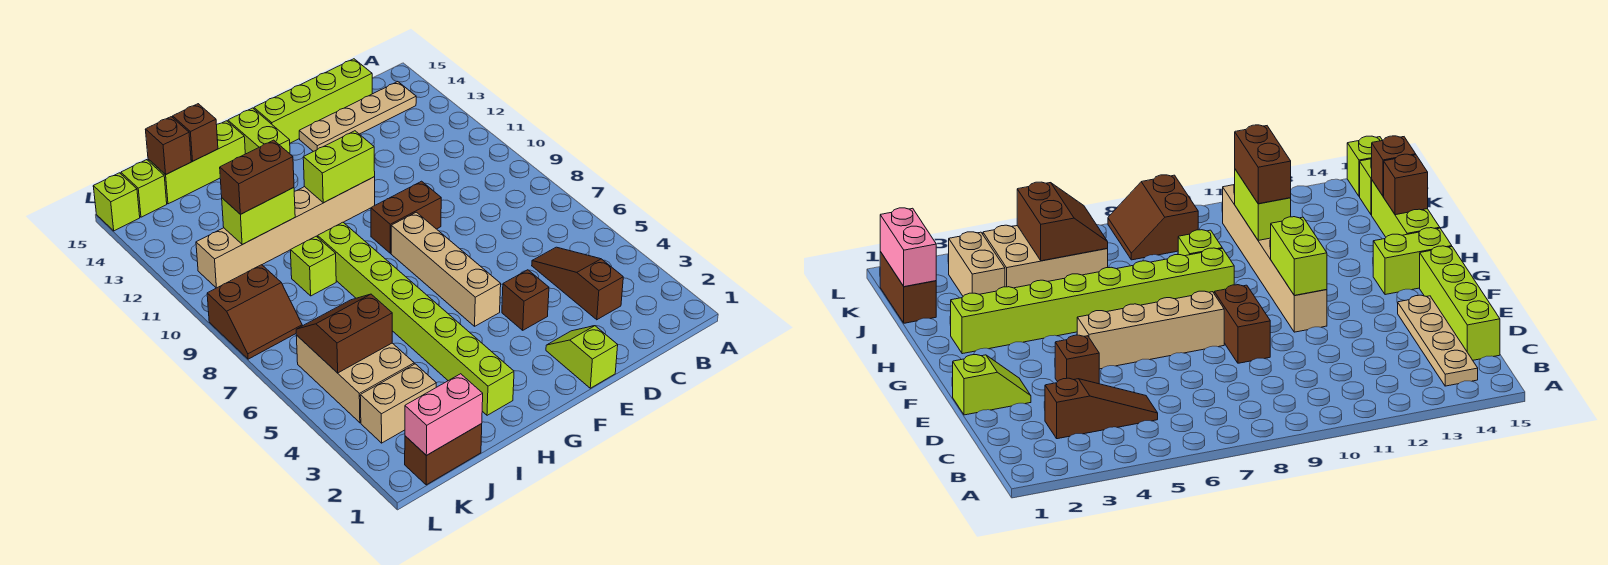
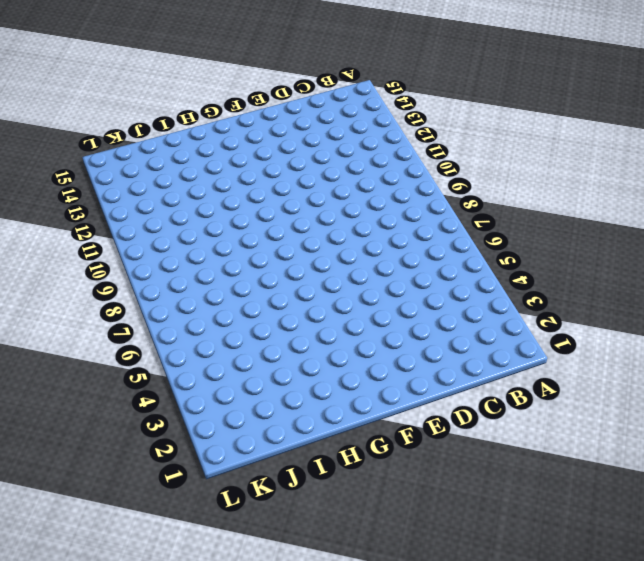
none -> tan 1x4 plate [299,82,416,152]
none -> brown 1x3 slope [532,247,623,320]
none -> lime 1x4 brick [254,59,372,143]

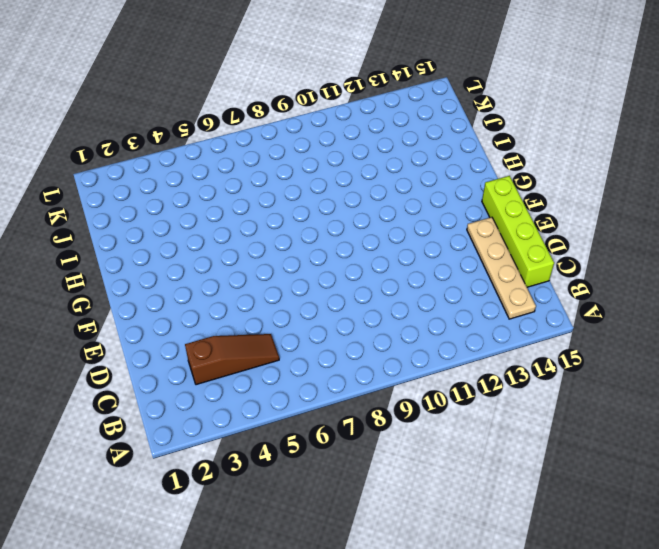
none -> lime 1x2 slope [546,326,618,388]
none -> brown 1x1 brick [502,270,549,330]
none -> brown 1x2 brick [371,181,441,253]

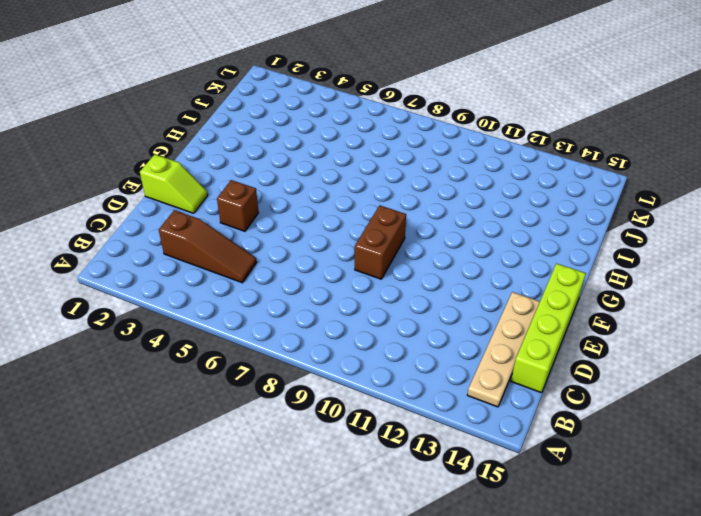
none -> tan 1x4 brick [391,212,501,326]
none -> tan 1x6 brick [196,177,375,288]
none -> lime 1x2 brick [228,108,290,154]

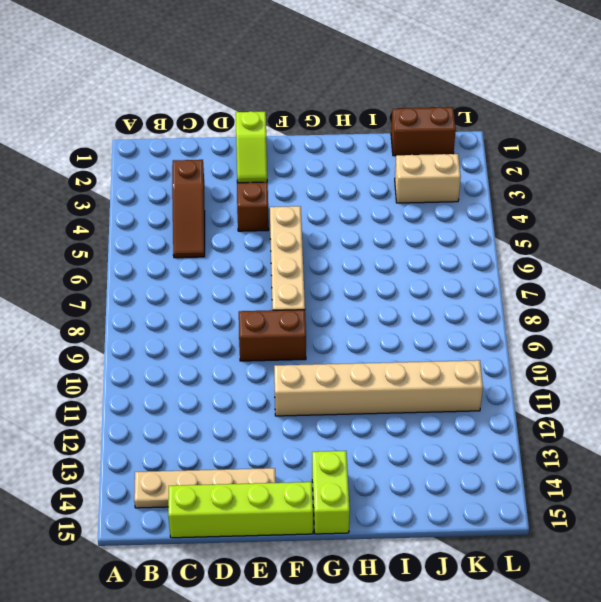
none -> lime 1x8 brick [318,222,514,415]
none -> lime 1x3 brick [148,121,245,204]
none -> lime 1x1 brick [290,236,336,296]

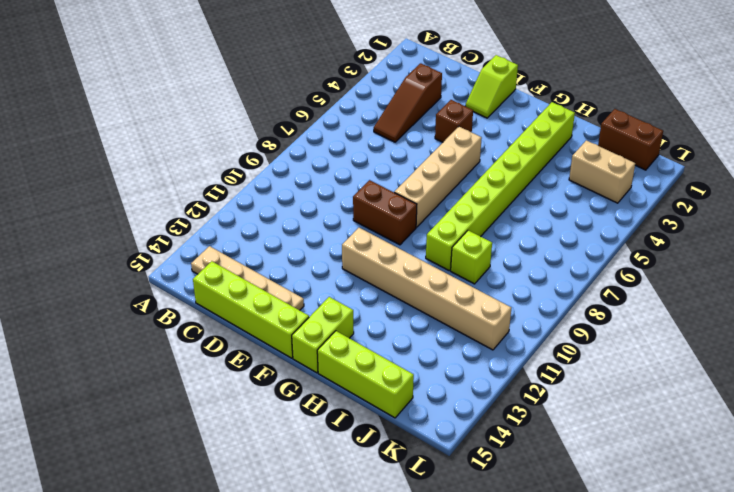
none -> tan 2x3 brick [296,335,414,423]
none -> brown 2x2 slope [207,265,302,359]
none -> lime 1x1 brick [121,160,167,217]

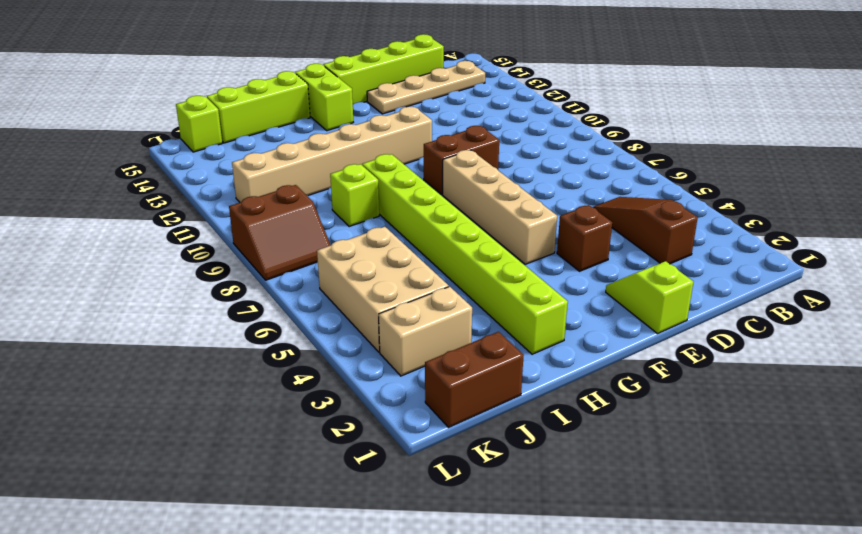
none -> lime 1x1 brick [93,173,140,231]
none -> lime 1x2 brick [303,131,375,203]
none -> lime 1x2 brick [222,188,295,244]

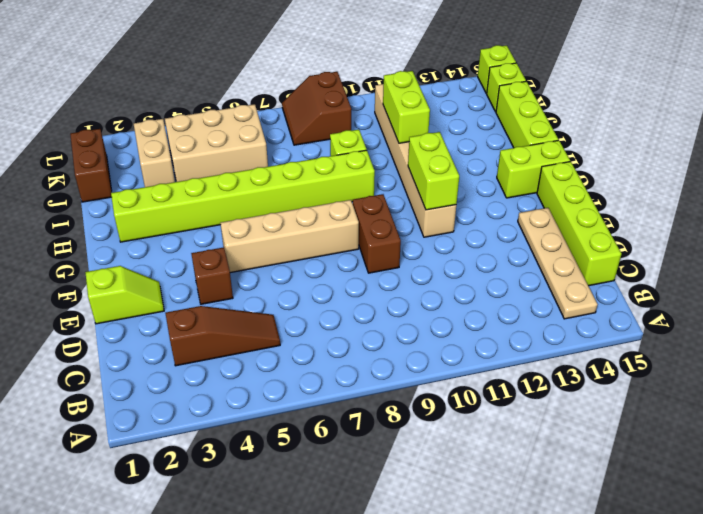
none -> brown 1x1 brick [173,104,218,161]
none -> pink 1x2 brick [405,374,483,455]
none -> brown 2x2 slope [296,294,392,373]

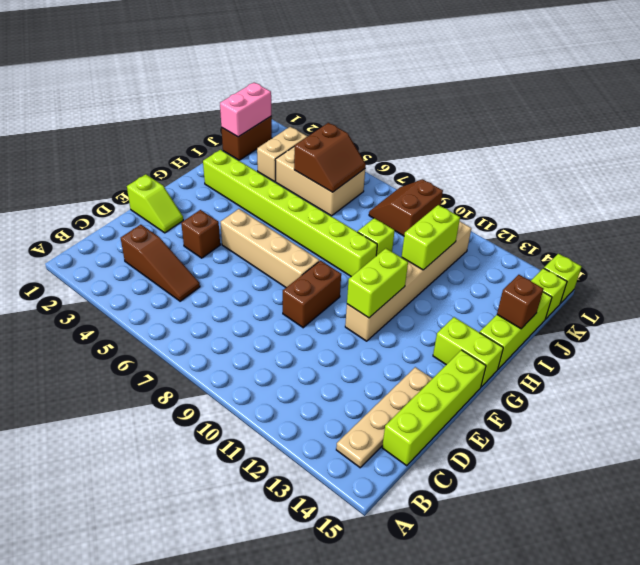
none -> brown 1x1 brick [145,117,191,175]
none -> brown 1x2 brick [220,140,294,214]

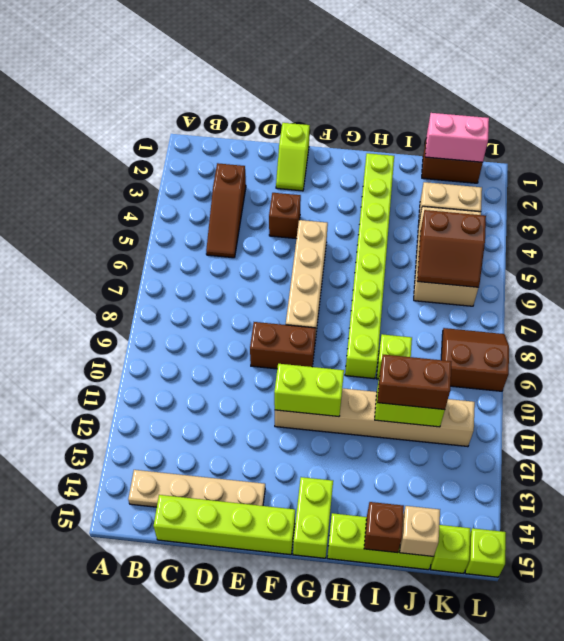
tan 1x1 brick [400,506,440,556] -> brown 1x1 brick [145,117,191,175]

